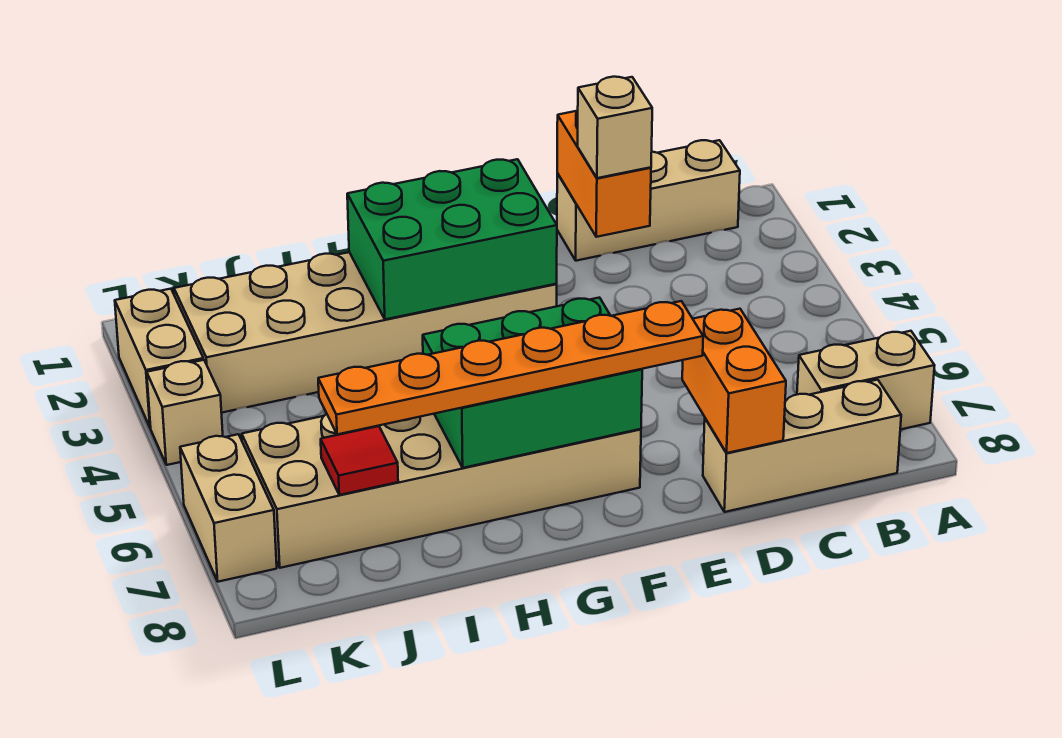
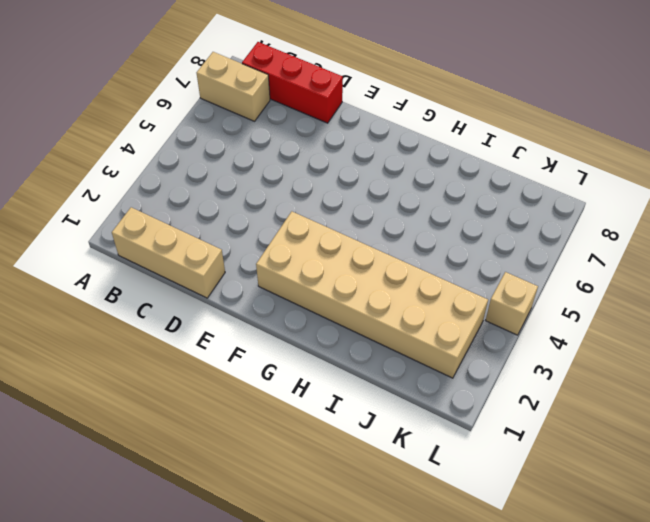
red 1x3 brick [242,42,343,123] -> tan 1x3 brick [703,380,901,512]
none -> tan 2x6 brick [242,414,641,568]
none -> tan 1x2 brick [115,289,203,428]
none -> tan 1x2 brick [180,434,277,582]

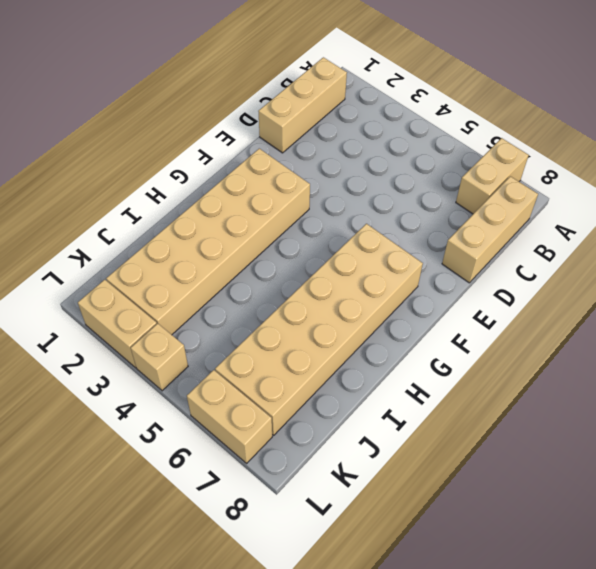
none -> orange 1x2 brick [557,110,651,237]
none -> orange 1x2 brick [682,309,786,453]
none -> green 2x3 brick [347,159,557,319]

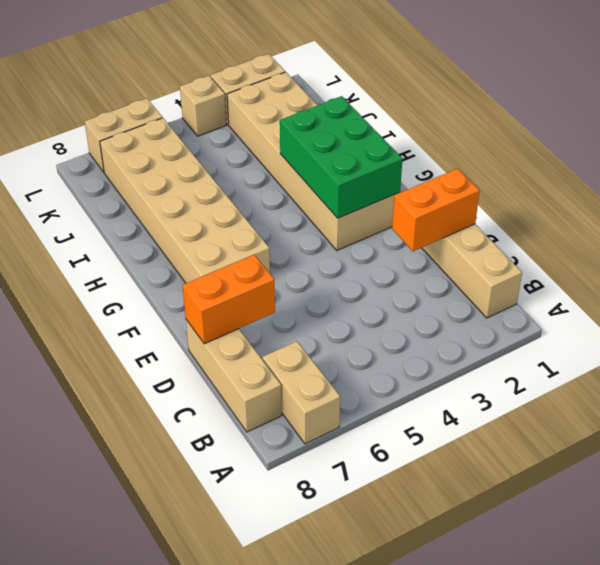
none -> green 2x3 brick [423,298,642,468]
none -> red 1x1 tile [321,426,398,495]
none -> tan 1x1 brick [578,77,652,178]

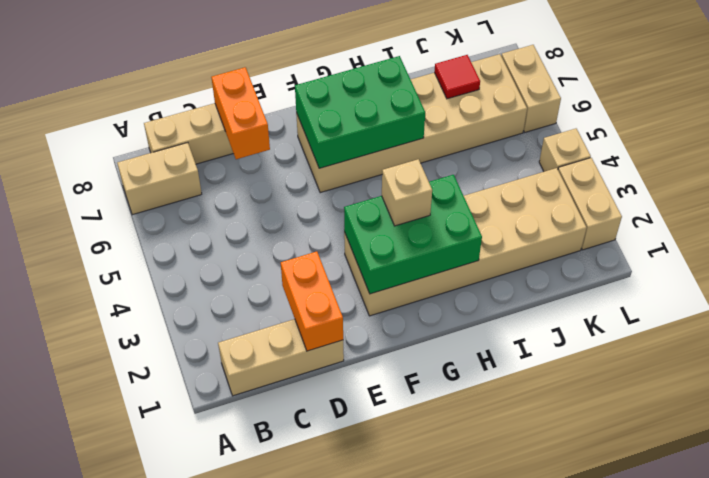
tan 1x1 brick [382,159,432,226] -> tan 1x1 brick moved to [578,77,652,178]
none -> orange 1x6 plate [318,301,703,434]

